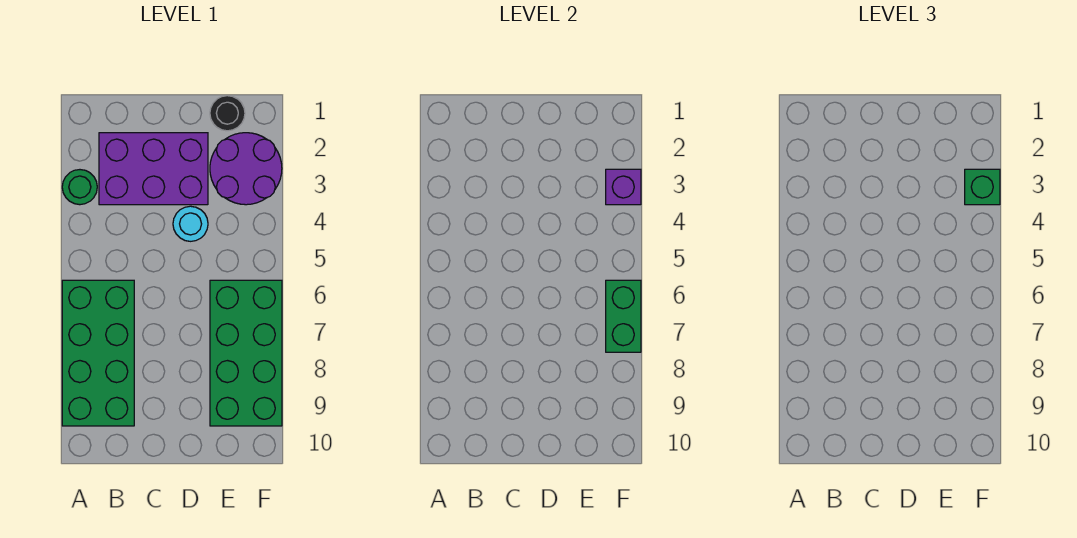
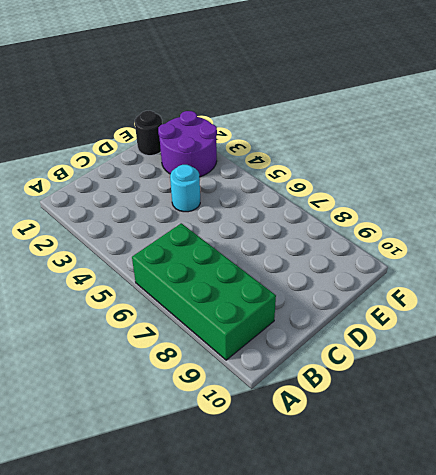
none -> green 1x1 round brick [62,170,97,205]
none -> purple 2x3 brick [99,133,208,205]

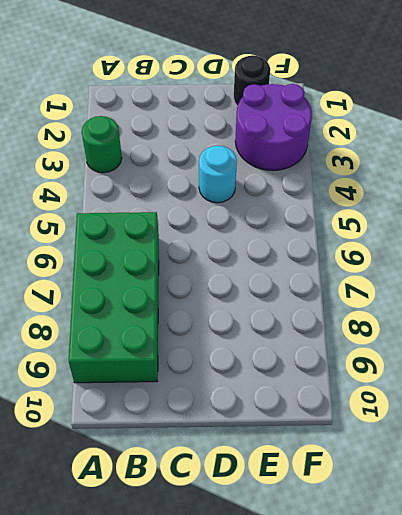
none -> purple 2x3 brick [99,133,208,205]
none -> green 2x4 brick [210,280,282,426]

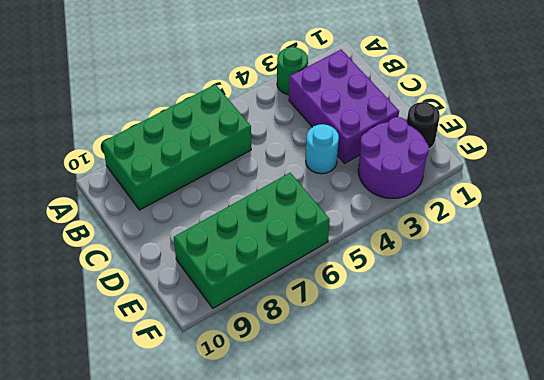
none -> purple 1x1 brick [606,169,641,205]
none -> green 1x2 brick [606,280,641,352]

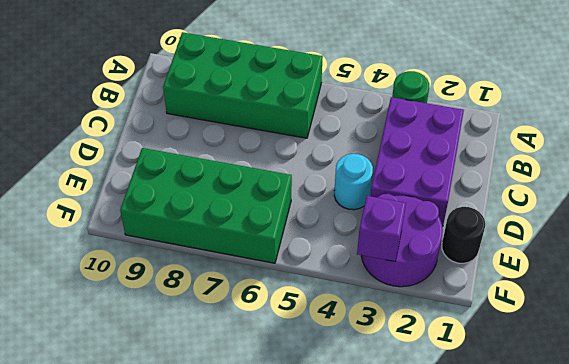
none -> green 1x2 brick [606,280,641,352]
none -> green 1x1 brick [965,169,1000,205]

